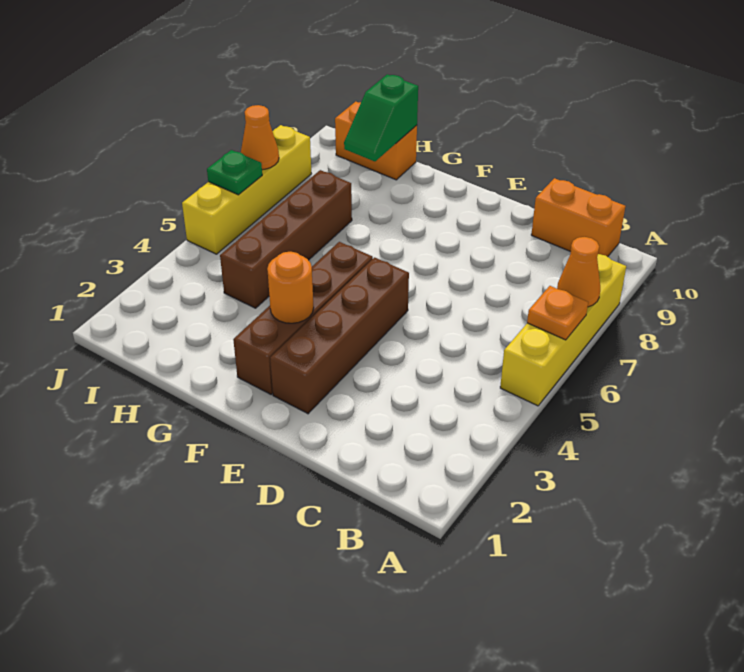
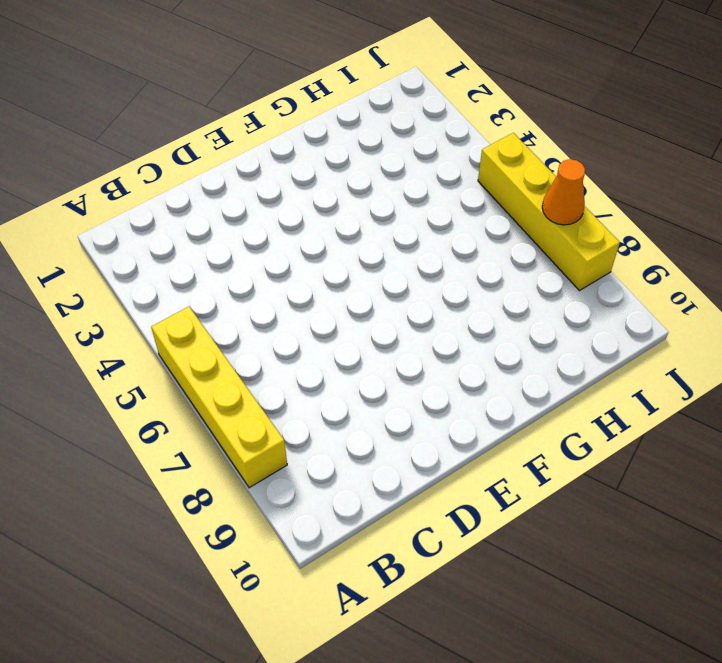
none -> orange 1x2 brick [531,178,626,257]
none -> brown 1x4 brick [270,257,409,414]
none -> brown 1x4 brick [233,242,373,394]

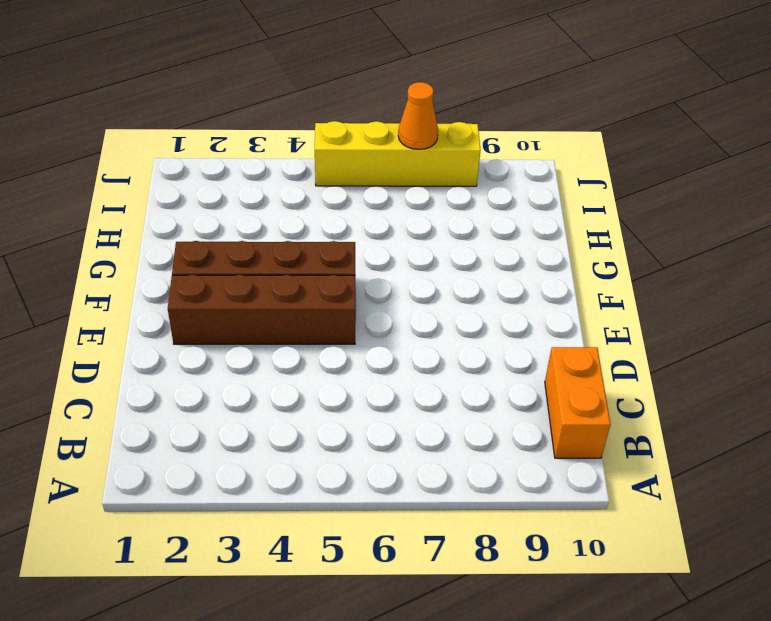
none -> yellow 1x4 brick [500,254,626,406]
none -> brown 1x4 brick [220,170,352,308]
none -> orange 1x2 brick [335,102,417,180]

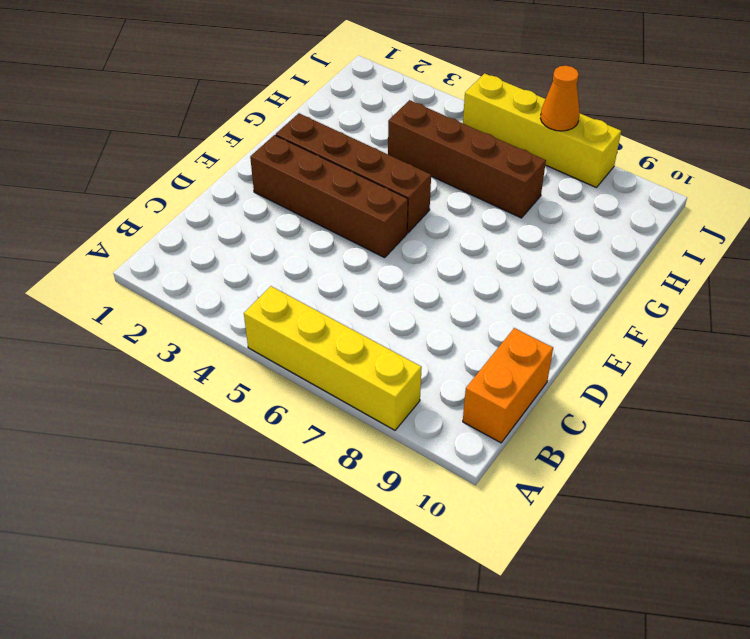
none -> orange 1x2 brick [335,102,417,180]
none -> orange 1x1 plate [527,286,588,340]
none -> orange 1x1 cone [557,237,600,307]

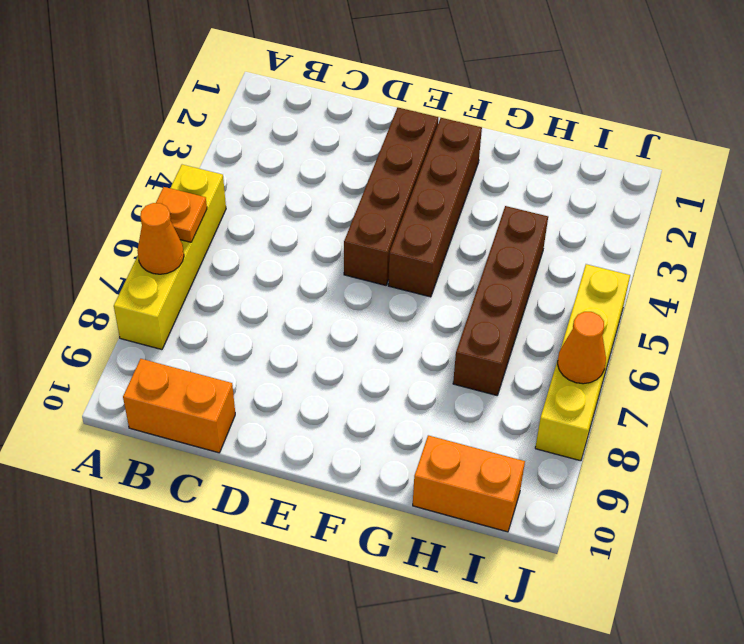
none -> orange 1x1 round brick [267,252,314,323]
none -> green 1x2 slope [344,74,418,161]
none -> green 1x1 plate [207,150,262,195]

